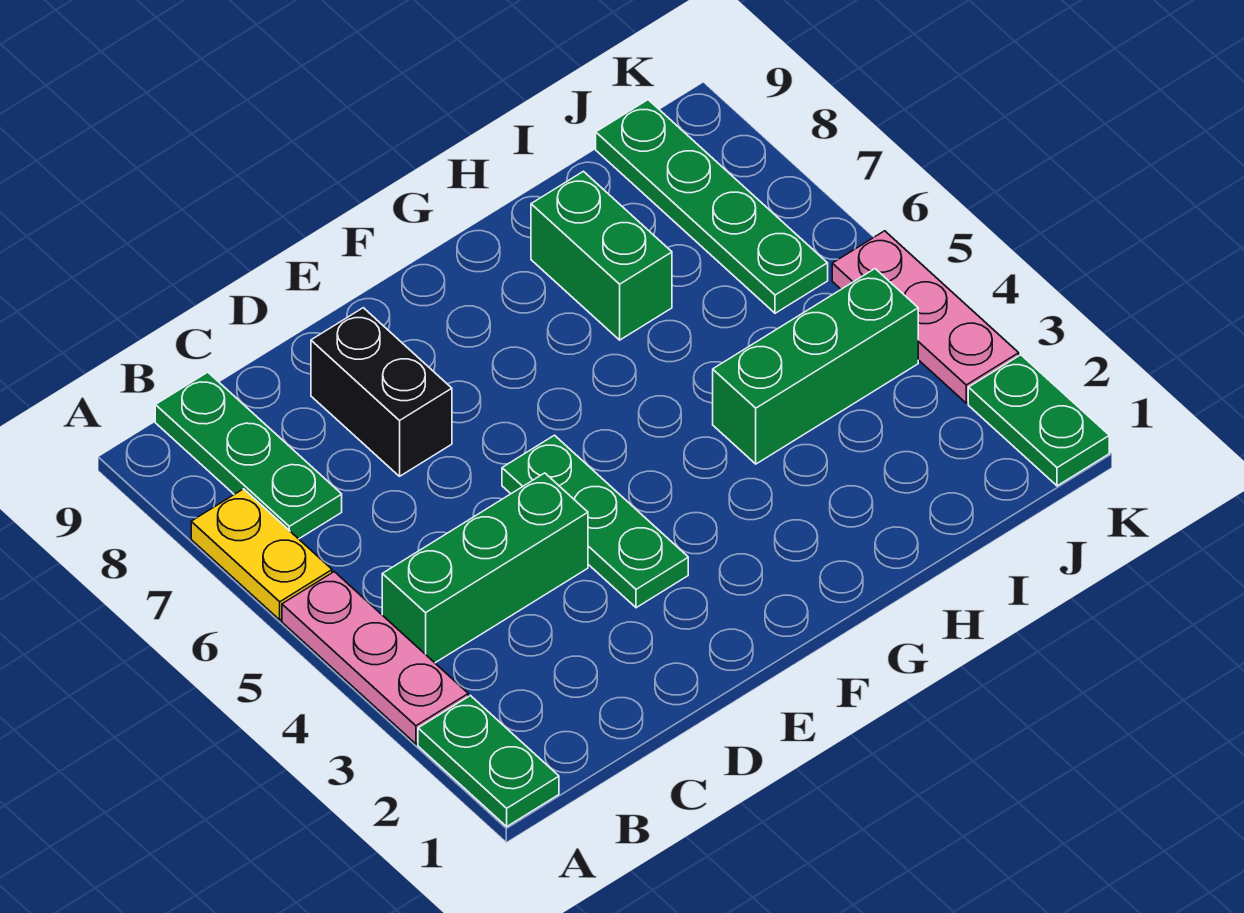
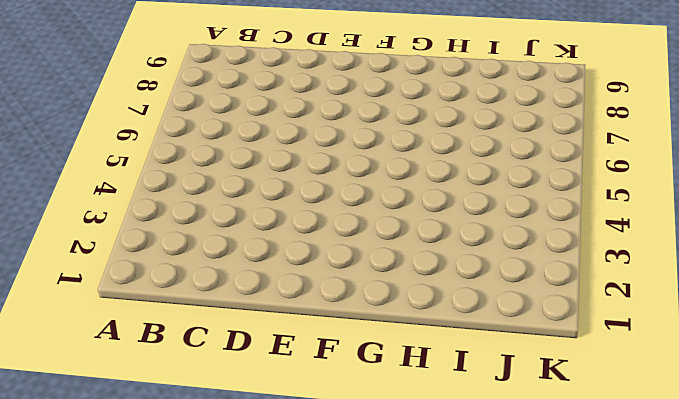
none -> green 1x2 plate [418,696,559,826]
none -> pink 1x3 plate [282,572,468,744]
none -> yellow 1x2 plate [191,489,332,620]

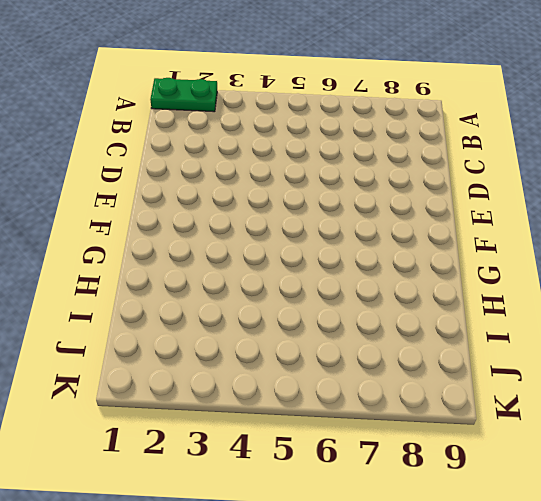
none -> pink 1x3 plate [282,572,468,744]
none -> yellow 1x2 plate [191,489,332,620]
none -> green 1x3 brick [382,473,588,663]

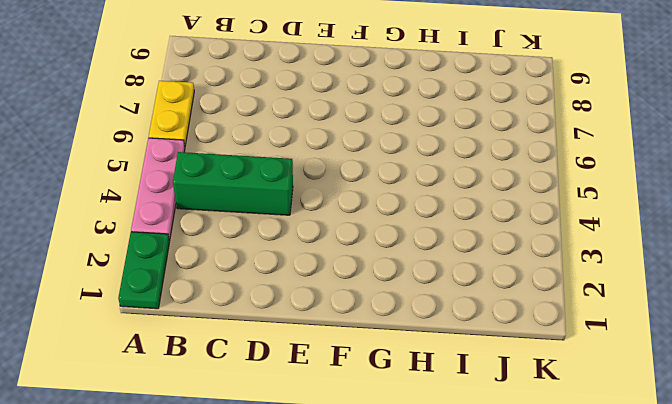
none -> green 1x3 plate [155,372,342,539]
none -> black 1x2 brick [311,308,452,476]
none -> green 1x3 plate [502,435,688,608]

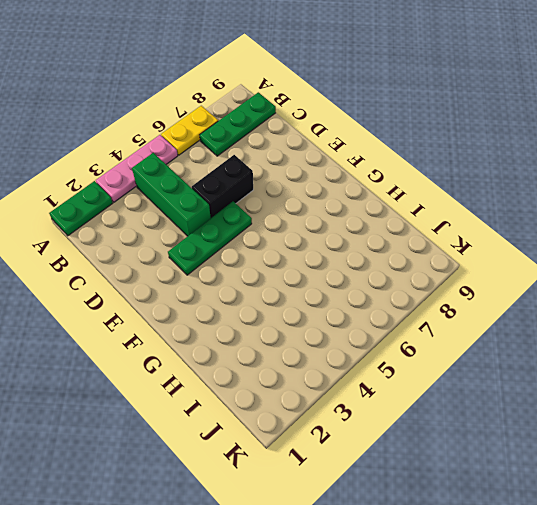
black 1x2 brick [192,155,253,218] -> black 1x2 brick moved to [311,308,452,476]
none -> green 1x3 brick [713,269,918,464]
none -> green 1x2 brick [531,171,672,340]
none -> green 1x4 plate [596,100,828,313]

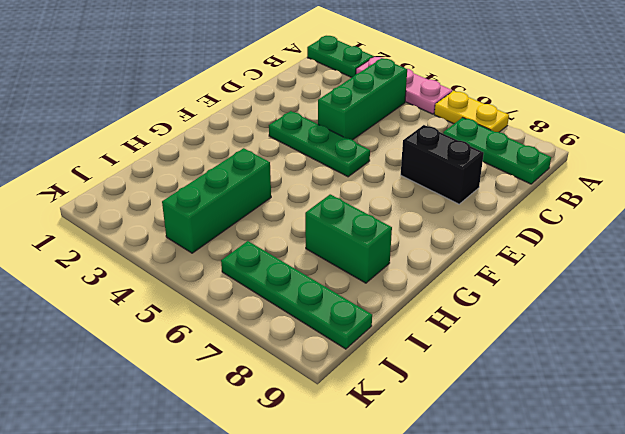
none -> green 1x2 plate [968,355,1109,486]
none -> pink 1x3 plate [832,231,1019,403]

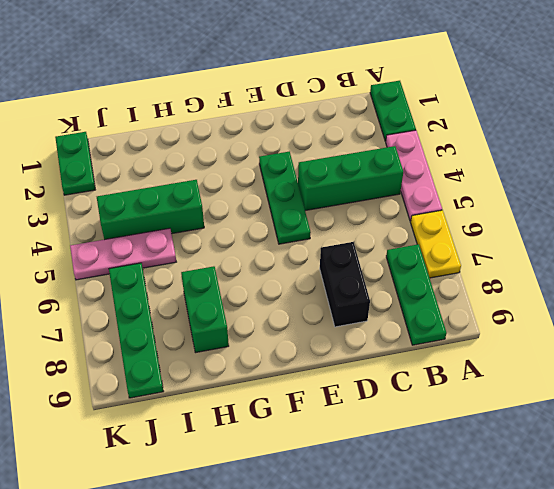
pink 1x3 plate [70,228,176,280] -> pink 1x3 plate turned to [832,231,1019,403]

